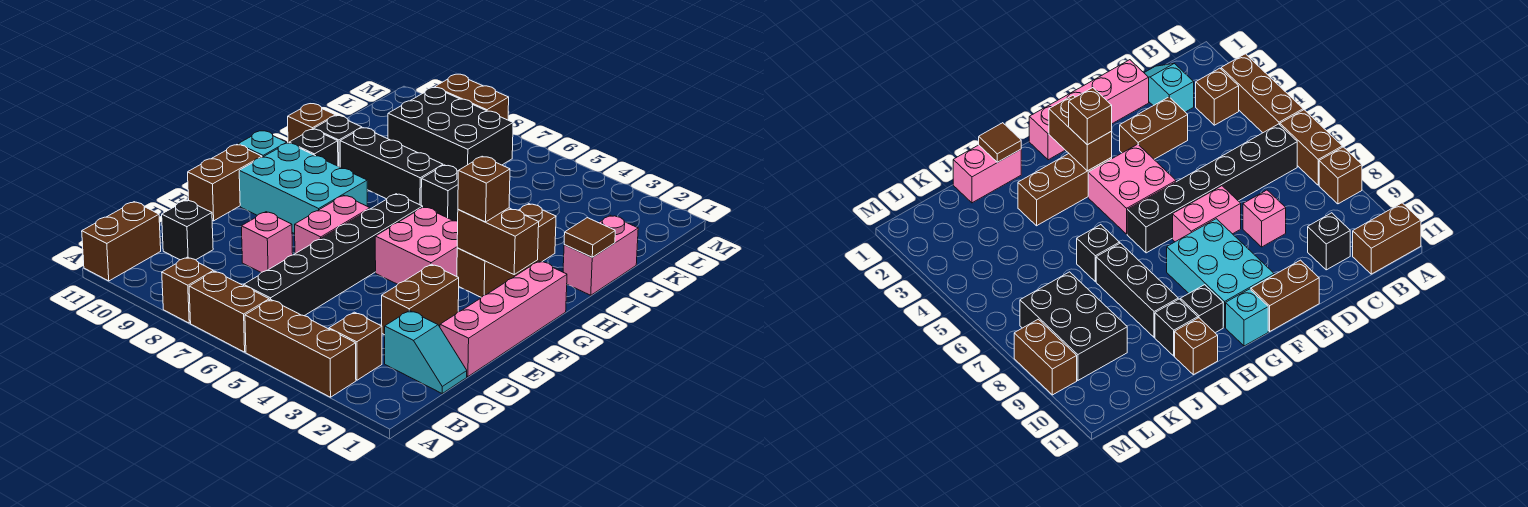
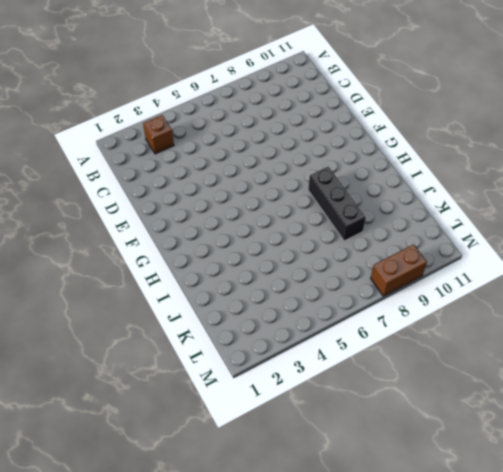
black 1x3 brick [308,166,366,241] -> black 1x3 brick turned to [340,128,443,205]
none -> brown 1x3 brick [245,300,356,397]
none -> brown 1x2 brick [189,271,269,352]
none -> brown 1x1 brick [162,257,214,323]

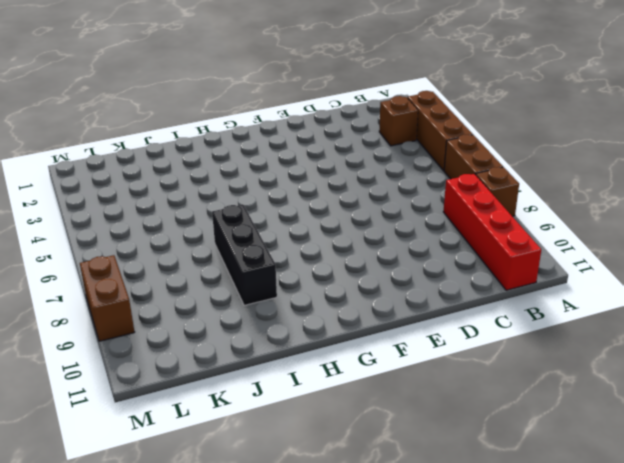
red 1x4 brick [443,174,541,290] -> brown 1x2 brick [82,202,161,281]
none -> black 1x6 brick [244,194,423,316]
none -> cyan 1x2 slope [385,310,467,393]
none -> black 1x1 brick [162,200,213,260]

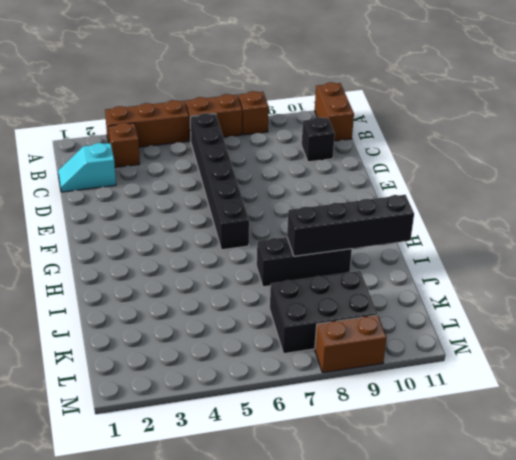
black 1x4 brick [287,195,414,256] -> none
none -> pink 1x4 brick [440,261,567,377]
none -> brown 1x2 brick [382,264,459,335]
none -> pink 1x1 brick [241,212,293,272]

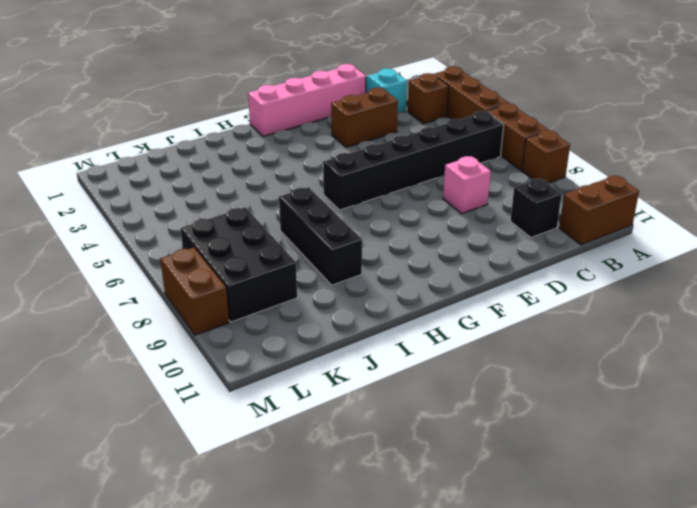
none -> pink 1x2 brick [295,195,370,254]
none -> brown 1x2 brick [188,145,262,221]
none -> pink 2x2 brick [375,207,458,284]

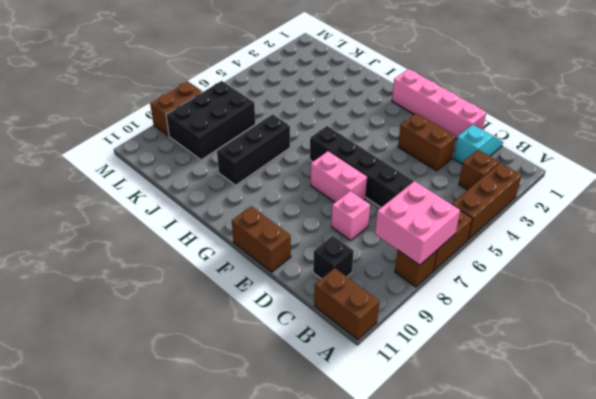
pink 2x2 brick [375,181,460,265] -> pink 2x2 brick moved to [375,207,458,284]
none -> cyan 2x3 brick [239,143,367,234]
none -> brown 1x3 brick [457,204,556,298]
none -> cyan 1x1 brick [238,131,287,157]

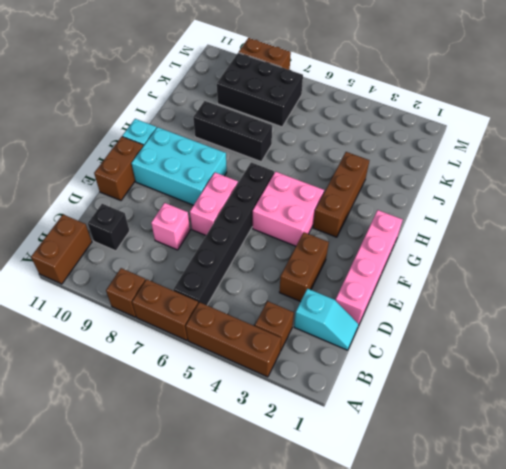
none -> black 1x1 brick [289,129,338,166]
none -> pink 1x2 brick [563,215,638,295]
none -> black 1x1 brick [421,165,458,221]

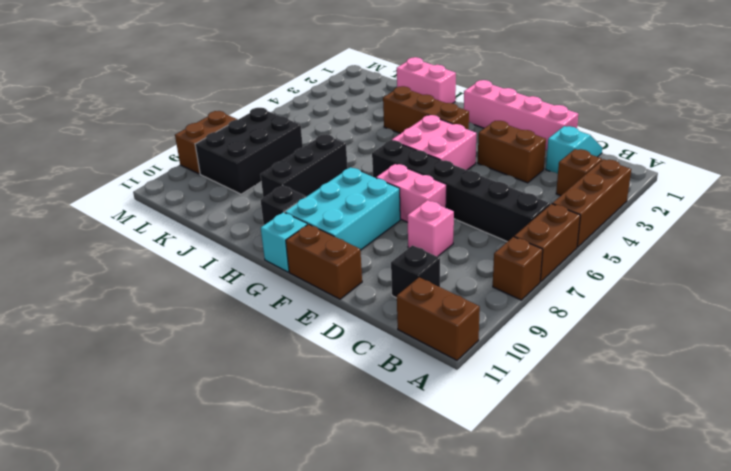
none -> black 1x1 brick [421,165,458,221]
none -> black 1x1 brick [314,115,362,167]
none -> brown 1x1 brick [288,104,335,143]

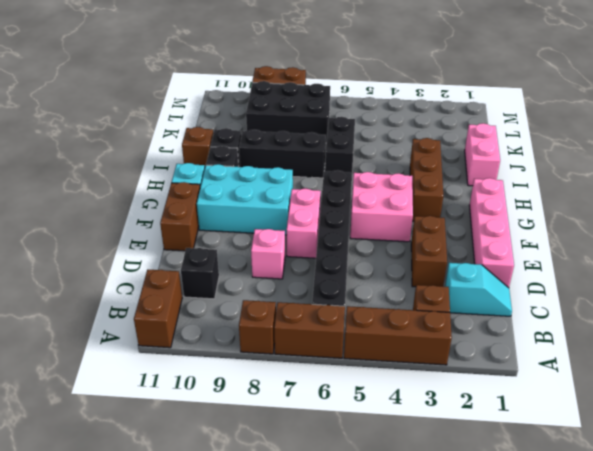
black 1x2 brick [325,117,355,173] -> black 1x1 brick [421,165,458,221]
none -> brown 1x2 brick [457,208,539,274]
none -> brown 1x1 tile [564,218,615,257]
none -> brown 1x1 brick [458,156,510,222]

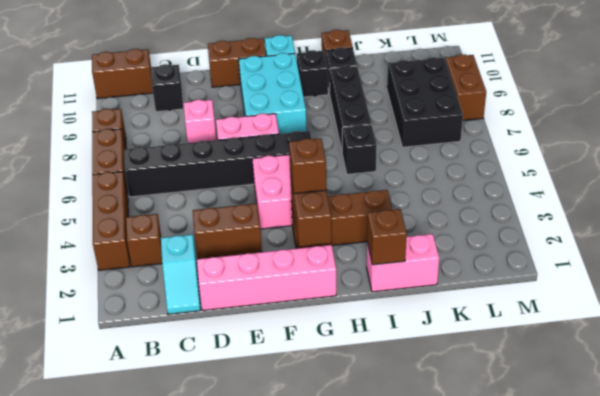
brown 1x1 brick [367,209,407,265] -> brown 1x1 tile [564,218,615,257]

